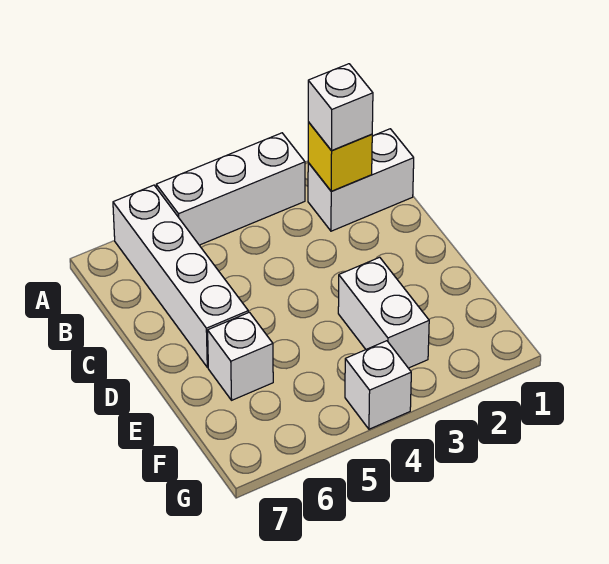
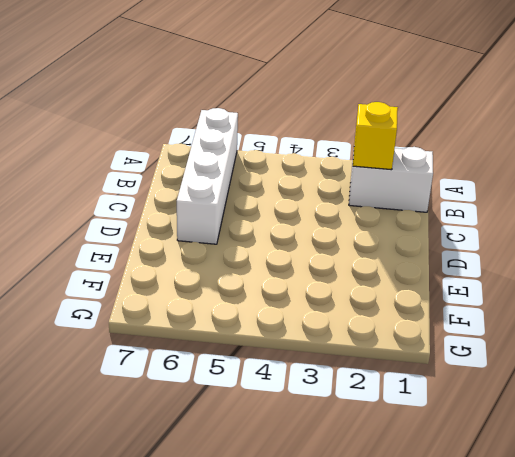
none -> white 1x3 brick [156,133,305,245]
none -> white 1x2 brick [338,257,429,368]

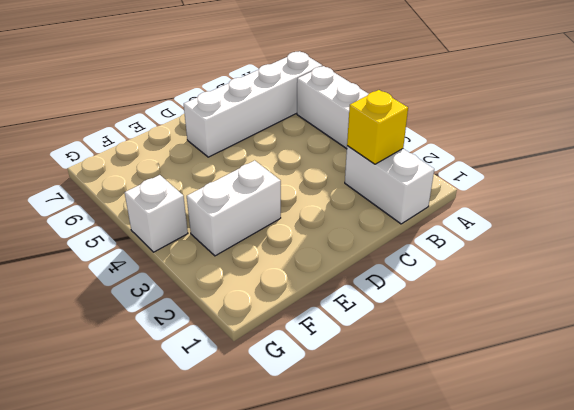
none -> white 1x1 brick [208,312,273,400]
none -> white 1x1 brick [308,64,373,151]

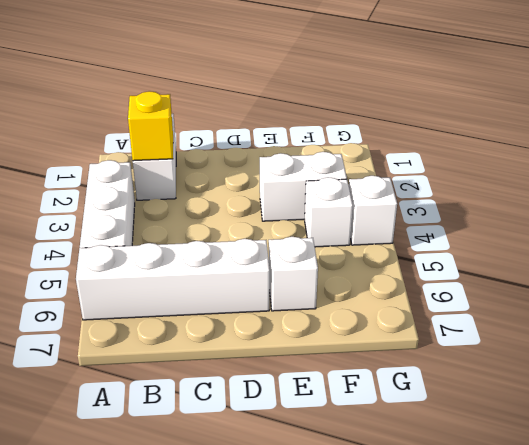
white 1x1 brick [305,177,353,247] -> white 1x1 brick moved to [308,64,373,151]

